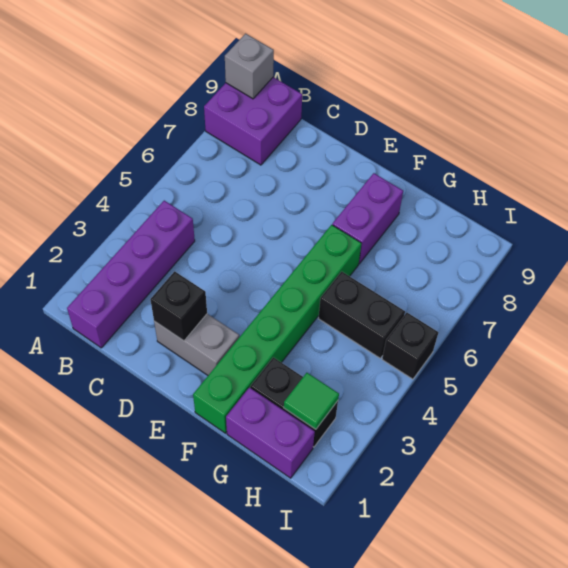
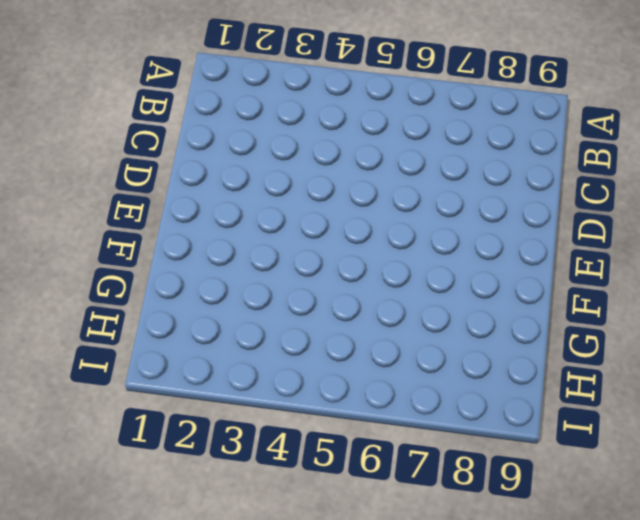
none -> purple 2x2 brick [204,77,302,165]
none -> purple 1x4 brick [67,201,195,348]
none -> grey 1x2 brick [154,314,239,375]

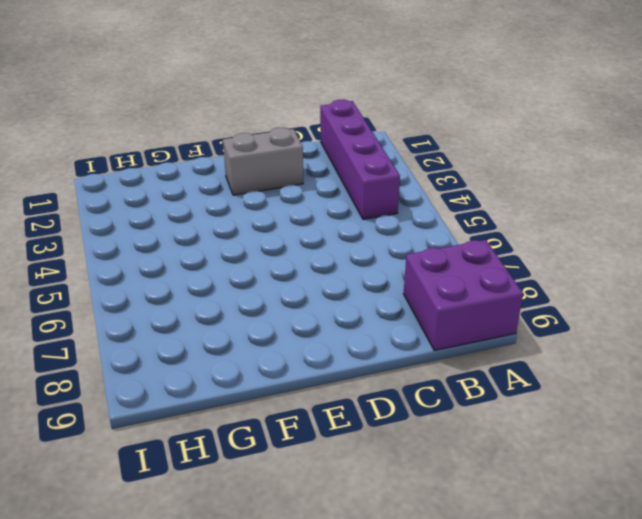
none -> green 1x6 brick [193,225,362,433]
none -> purple 1x2 brick [332,173,403,264]
none -> purple 1x2 brick [226,387,315,478]

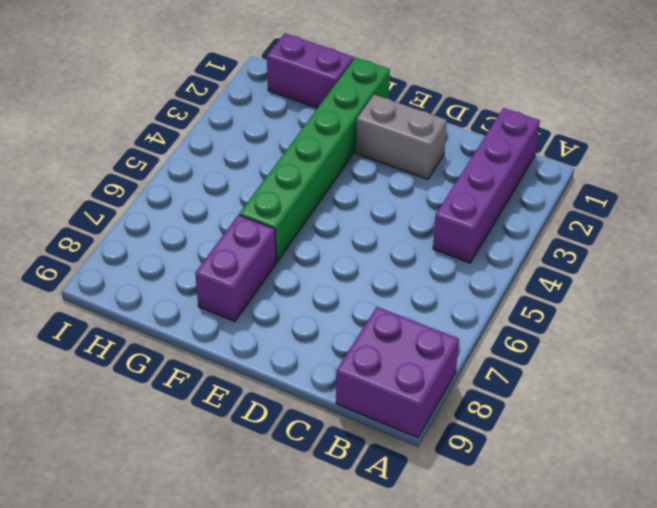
none -> black 1x2 brick [250,357,338,447]
none -> black 1x2 brick [318,272,405,358]
none -> black 1x1 brick [382,313,438,379]

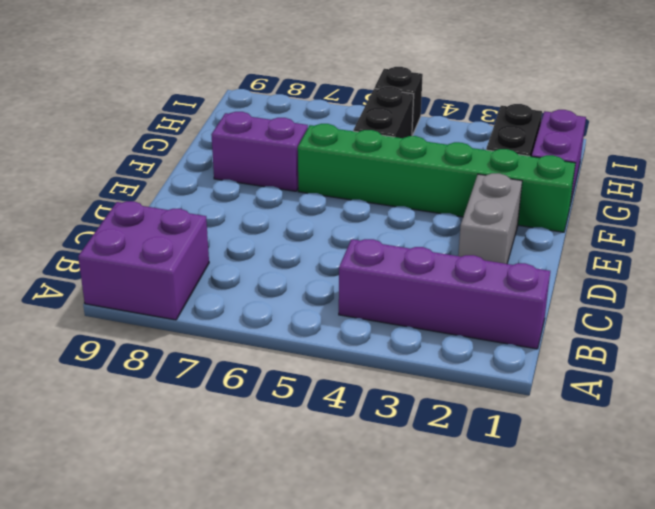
none -> grey 1x1 brick [225,34,274,99]
none -> black 1x1 brick [150,271,207,341]
none -> green 1x1 tile [284,373,339,429]

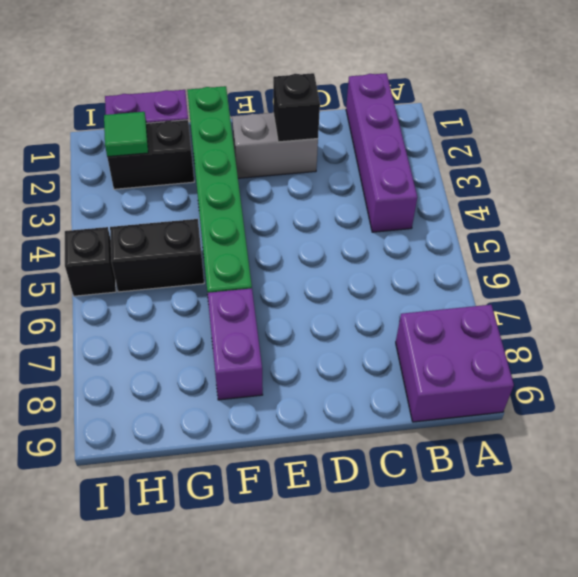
none -> grey 1x1 brick [225,34,274,99]

